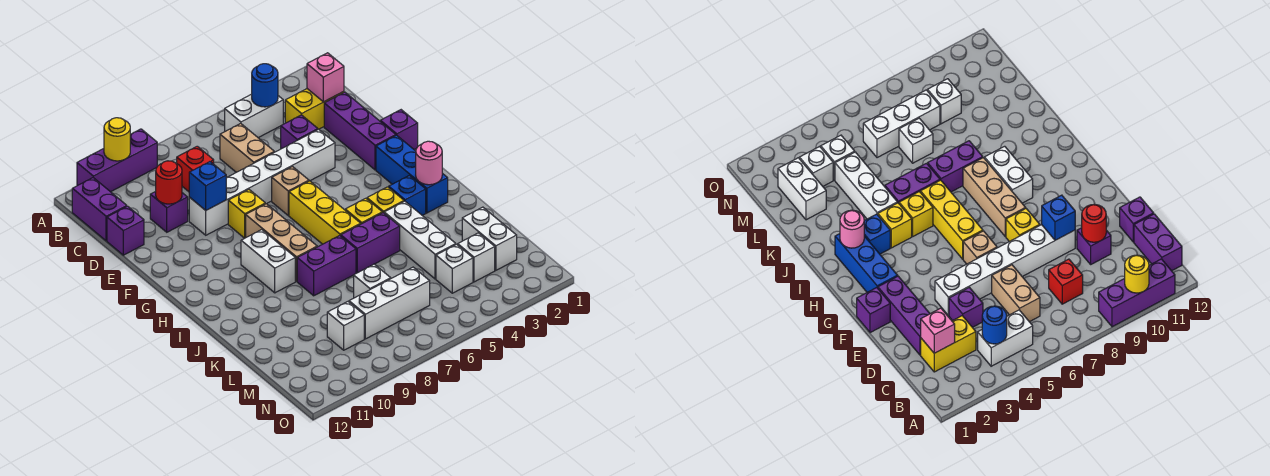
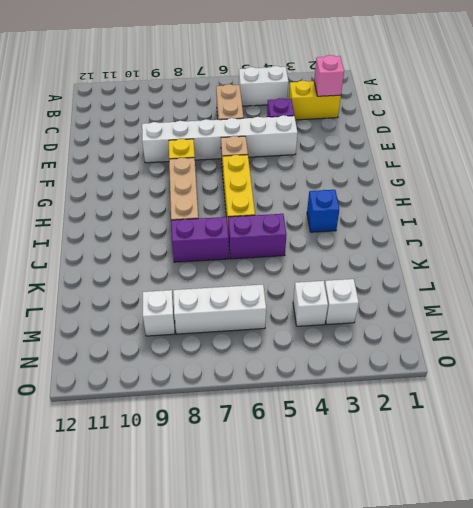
none -> purple 1x3 brick [77,129,157,192]
none -> purple 1x2 brick [72,178,127,241]
none -> red 1x1 brick [177,146,214,192]
none -> purple 1x3 brick [324,92,396,170]

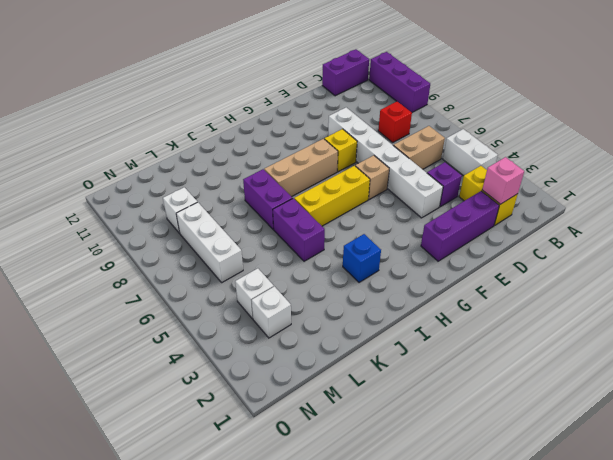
none -> purple 1x1 brick [150,192,188,232]
none -> purple 1x1 brick [107,206,144,255]
none -> purple 1x1 brick [380,110,418,149]
none -> blue 1x3 brick [376,135,448,213]

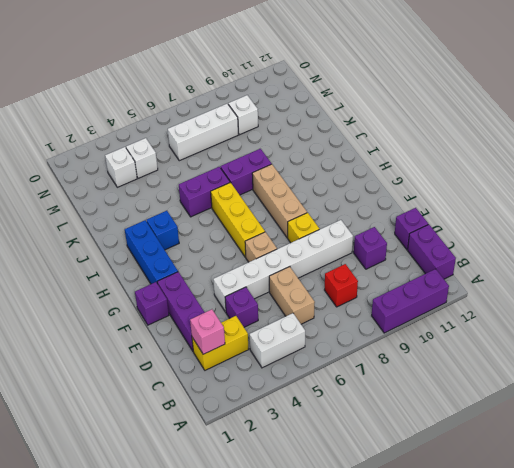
none -> white 1x2 brick [241,230,295,293]
none -> yellow 1x1 brick [367,187,404,213]
none -> yellow 1x1 brick [345,198,382,224]
none -> white 1x3 brick [384,201,456,279]

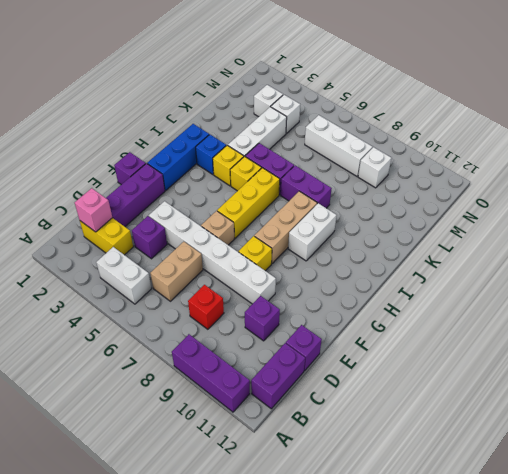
none -> white 1x2 brick [462,207,517,270]
none -> white 1x1 brick [354,264,391,298]
none -> yellow 1x1 round brick [104,118,130,161]
none -> blue 1x1 round brick [252,64,278,107]

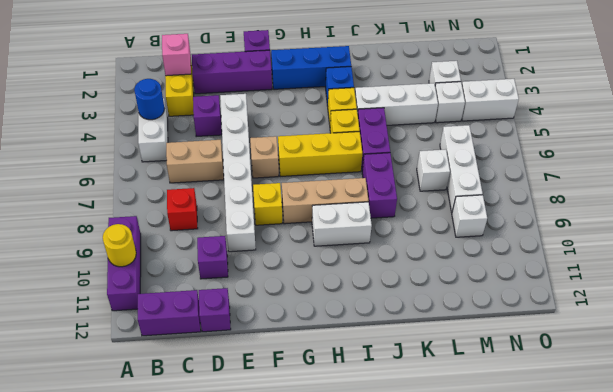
white 1x2 brick [462,79,519,121] -> white 1x2 brick moved to [462,207,517,270]
none -> red 1x1 round brick [156,161,182,204]
none -> blue 1x1 brick [189,162,226,210]
none -> pink 1x1 round brick [416,141,442,185]

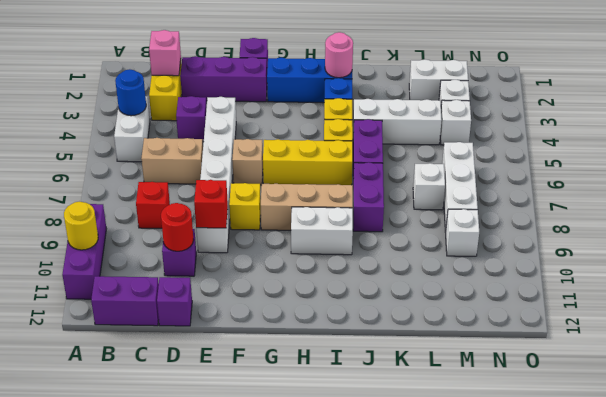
red 1x1 brick [194,180,228,228] -> blue 1x1 brick [189,162,226,210]

